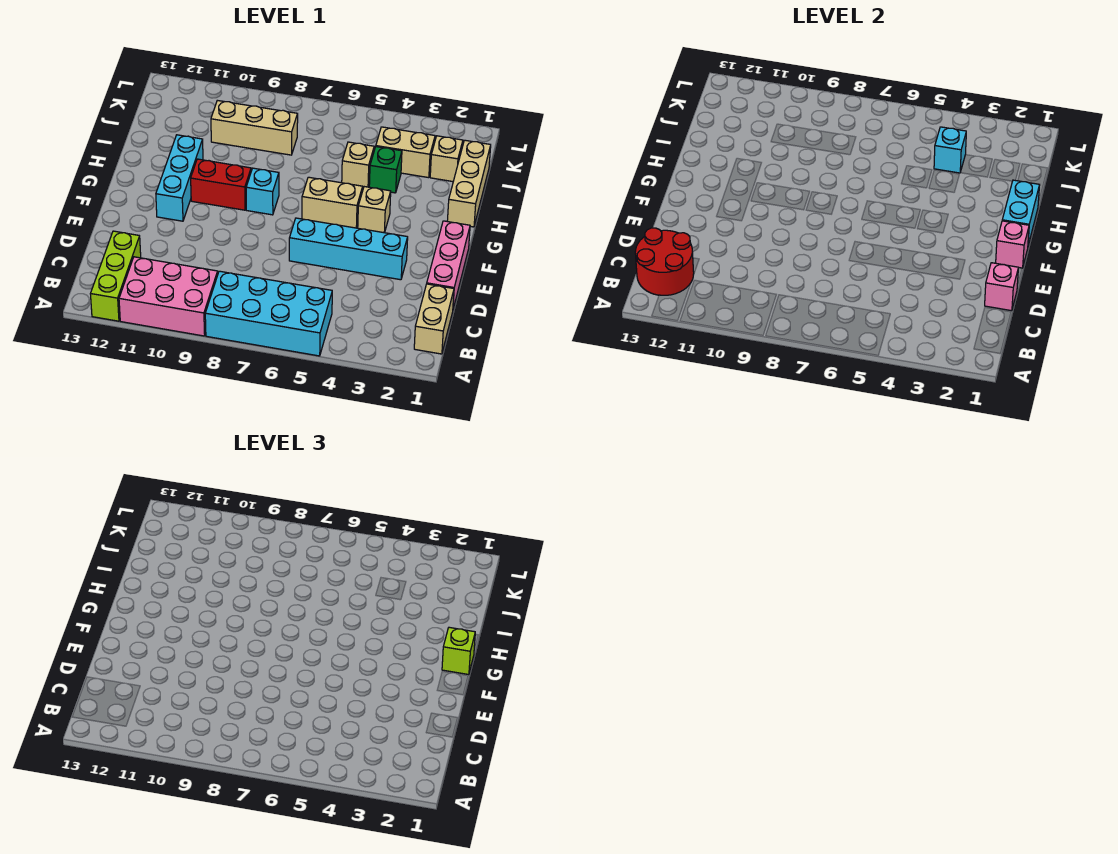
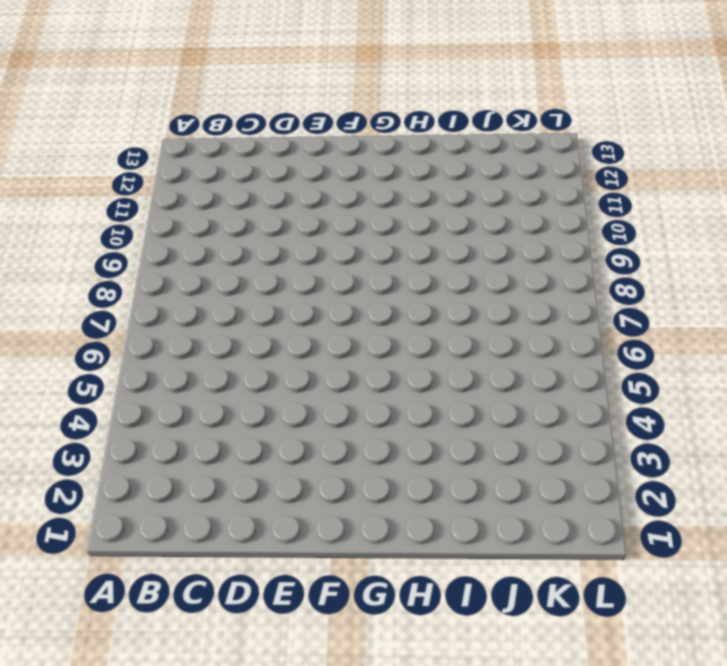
none -> cyan 2x4 brick [205,271,332,356]
none -> pink 2x3 brick [119,257,218,336]
none -> lime 1x3 brick [91,231,141,321]

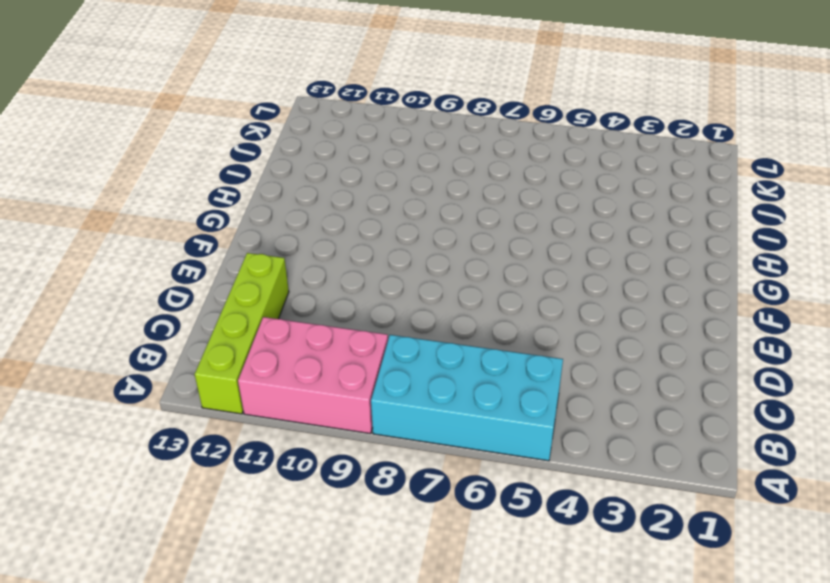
lime 1x4 brick [195,253,289,414] -> lime 1x3 brick [91,231,141,321]
none -> tan 1x2 brick [414,284,454,354]
none -> pink 1x3 brick [427,221,470,308]
none -> cyan 1x4 brick [289,218,408,280]

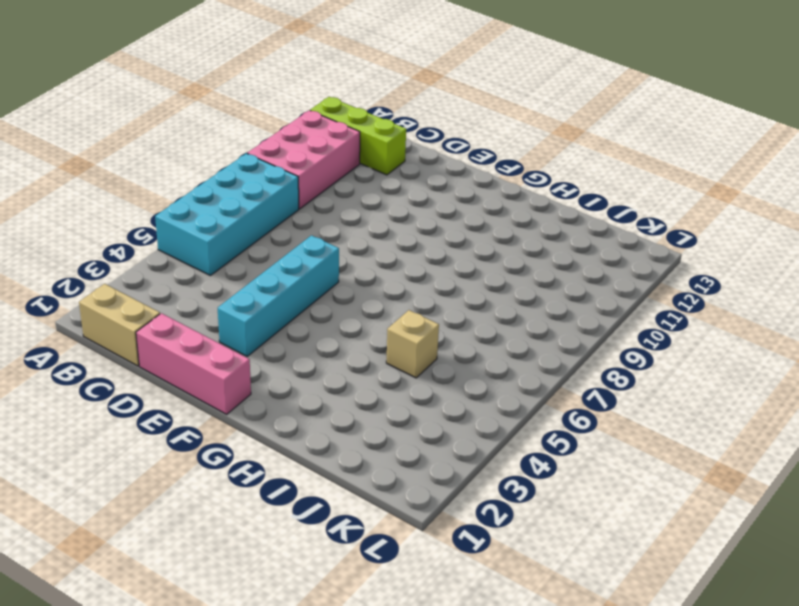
none -> cyan 1x3 brick [156,135,203,221]
none -> tan 1x1 brick [358,187,391,233]
none -> tan 1x2 brick [302,177,363,228]

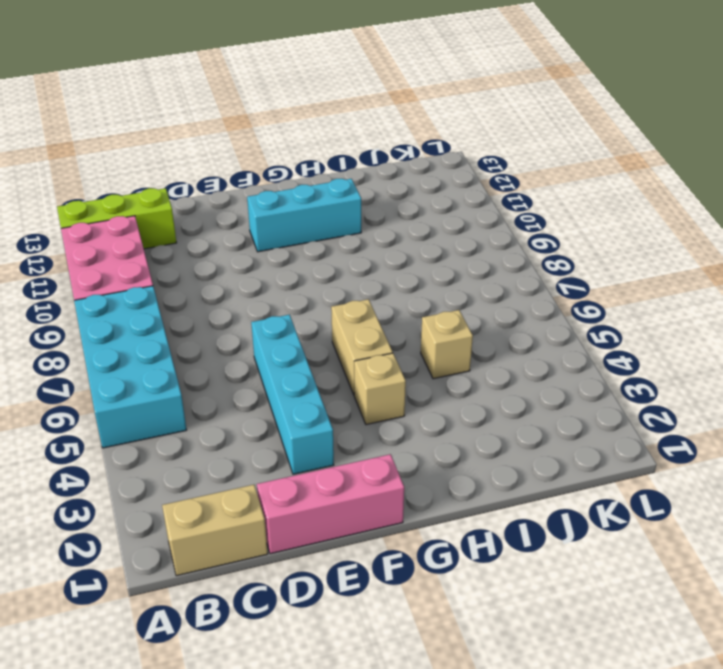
none -> cyan 1x1 brick [246,168,279,215]
none -> red 1x2 brick [191,159,251,210]
none -> tan 1x3 brick [447,140,491,227]

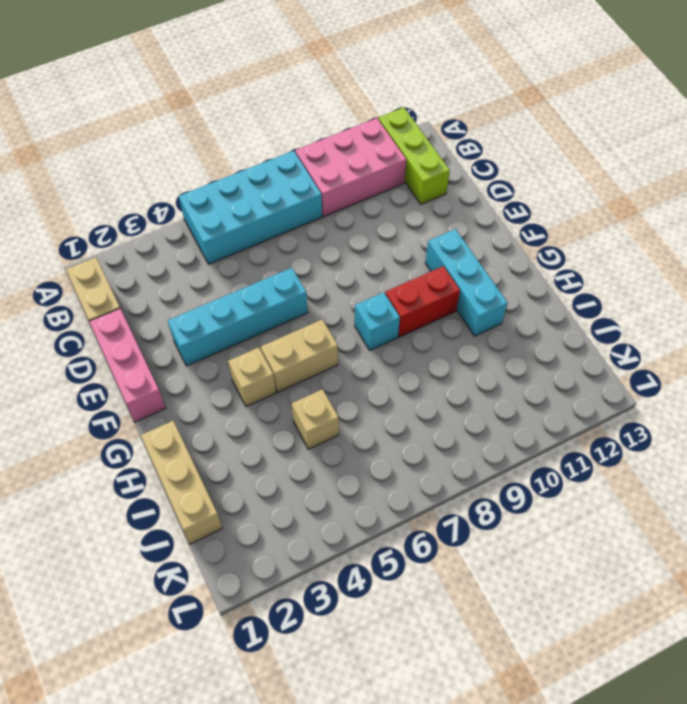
none -> green 1x1 brick [369,147,402,193]
none -> tan 1x1 brick [430,136,463,182]
none -> tan 1x2 brick [376,127,435,178]

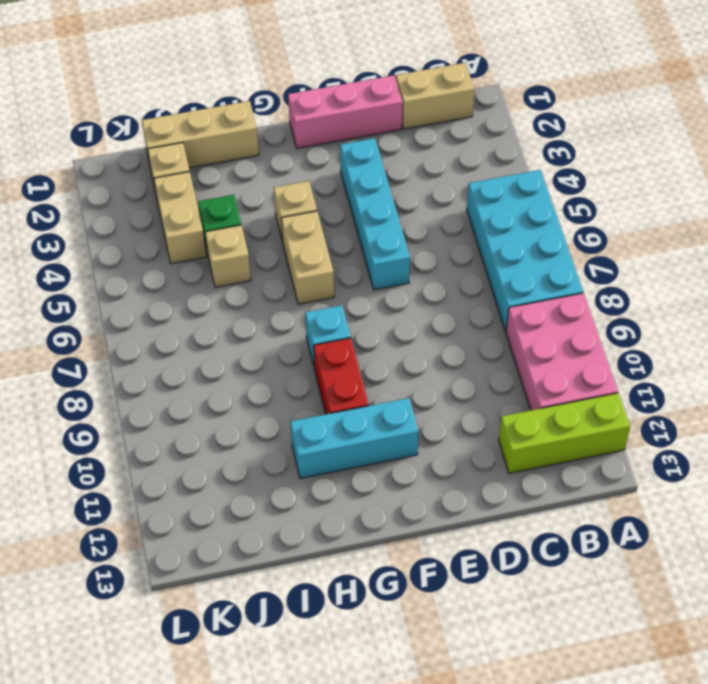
none -> tan 1x3 brick [211,100,298,155]
none -> red 2x2 round brick [635,228,694,295]
none -> pink 1x1 brick [985,263,1018,311]

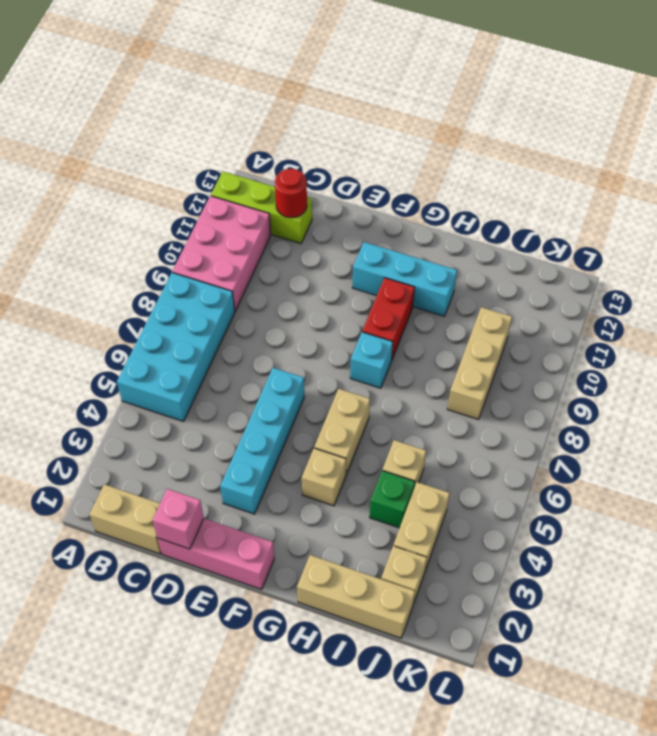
red 1x1 round brick [275,169,307,218] -> red 2x2 round brick [635,228,694,295]
none -> pink 1x1 brick [996,221,1029,268]
none -> cyan 1x2 brick [1002,180,1039,245]
none -> cyan 1x1 brick [934,127,966,173]

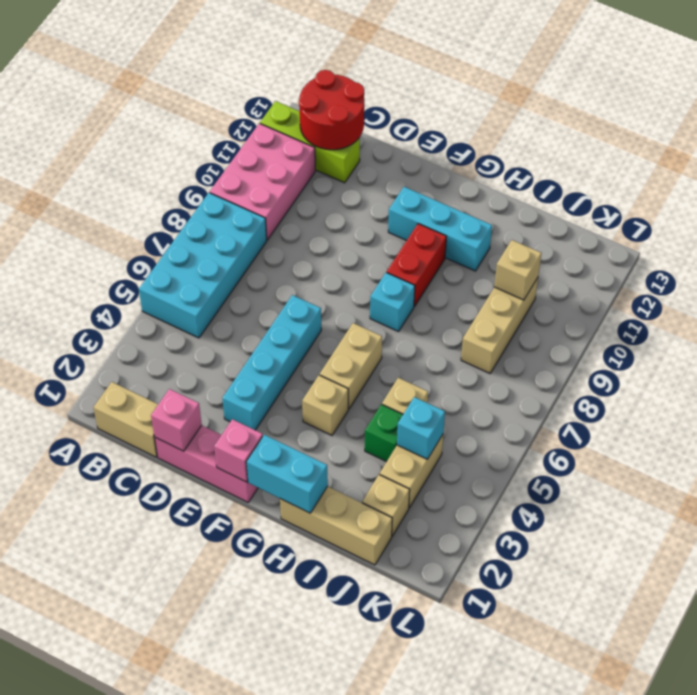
tan 1x1 brick [494,240,541,300] -> none
none -> lime 1x1 brick [442,627,475,675]

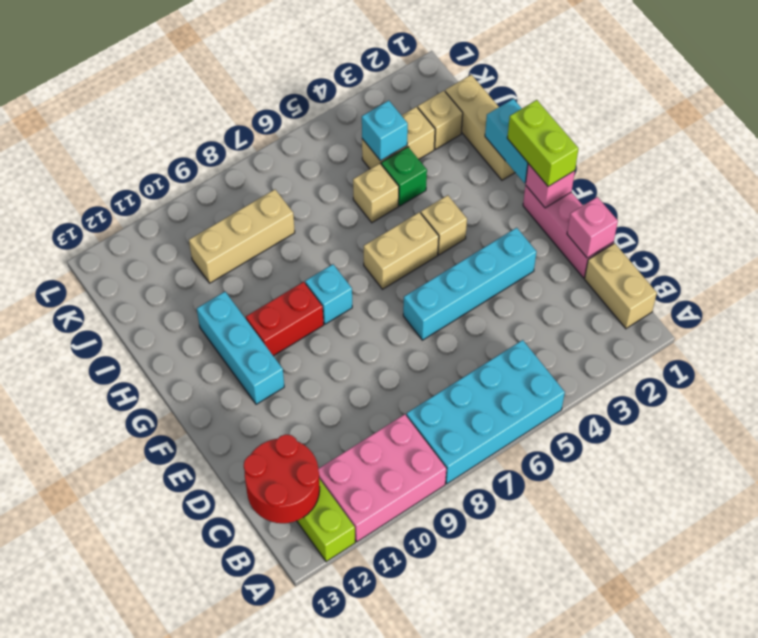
lime 1x2 brick [507,100,578,186] -> lime 1x1 brick [442,627,475,675]

